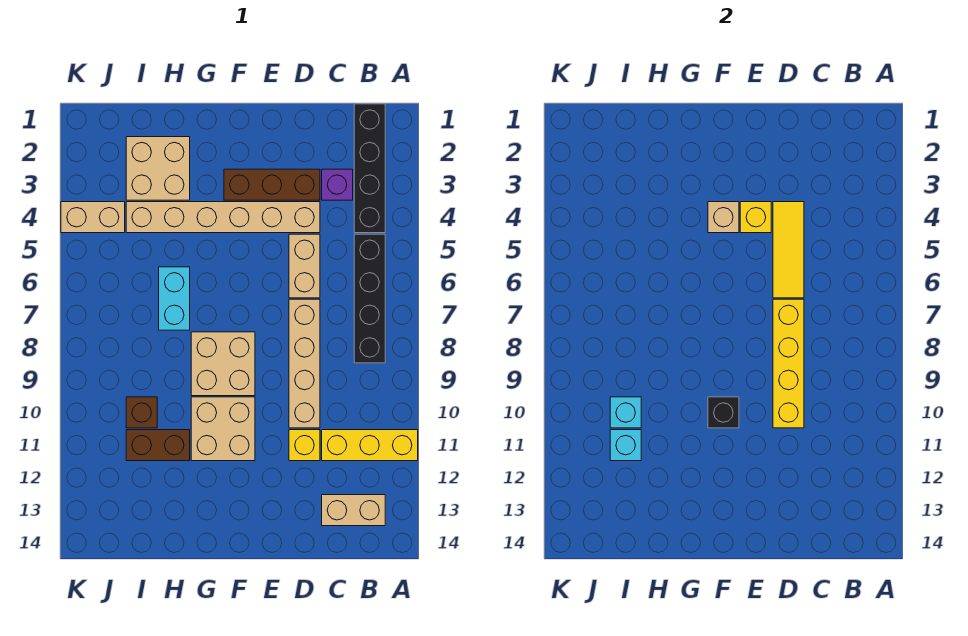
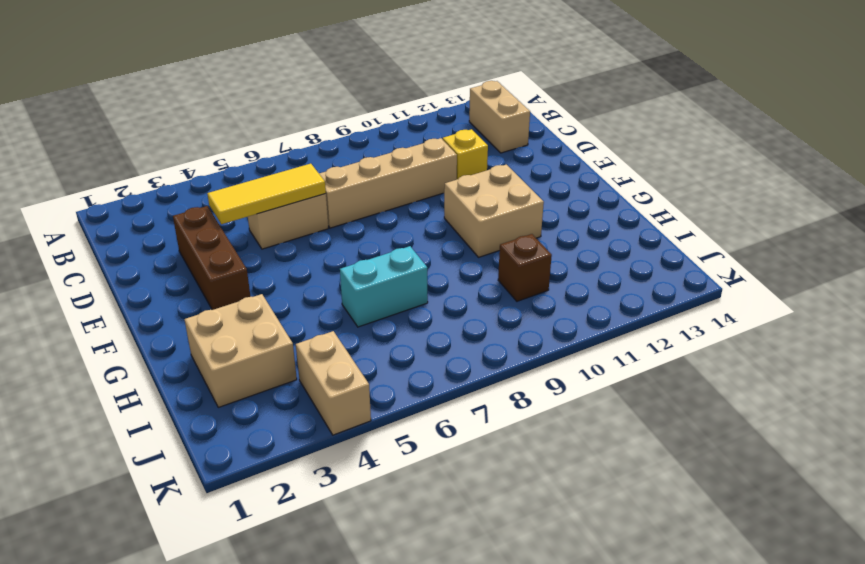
none -> yellow 1x3 brick [322,430,418,461]
none -> black 1x4 brick [354,104,385,233]
none -> black 1x4 brick [354,234,385,363]

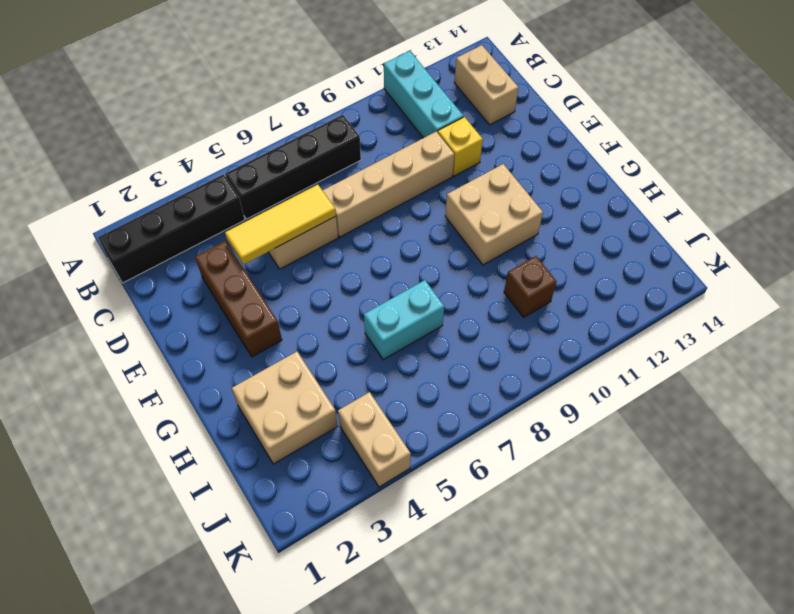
cyan 1x3 brick [384,51,464,138] -> yellow 1x3 brick [322,430,418,461]
none -> purple 1x1 brick [322,169,353,200]
none -> tan 1x6 brick [126,202,320,233]
none -> tan 2x2 brick [191,332,255,396]

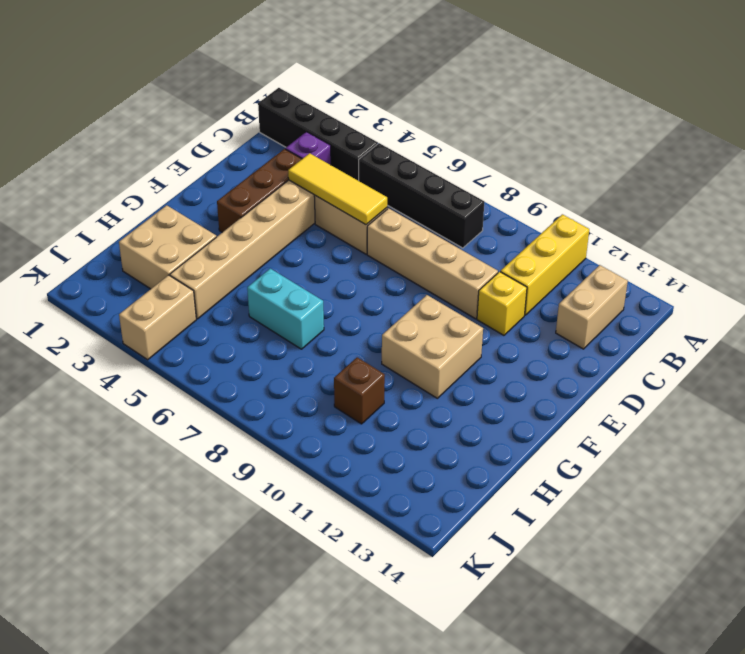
none -> tan 2x2 brick [191,332,255,396]
none -> brown 1x2 brick [126,430,190,461]
none -> yellow 1x4 brick [773,299,804,428]

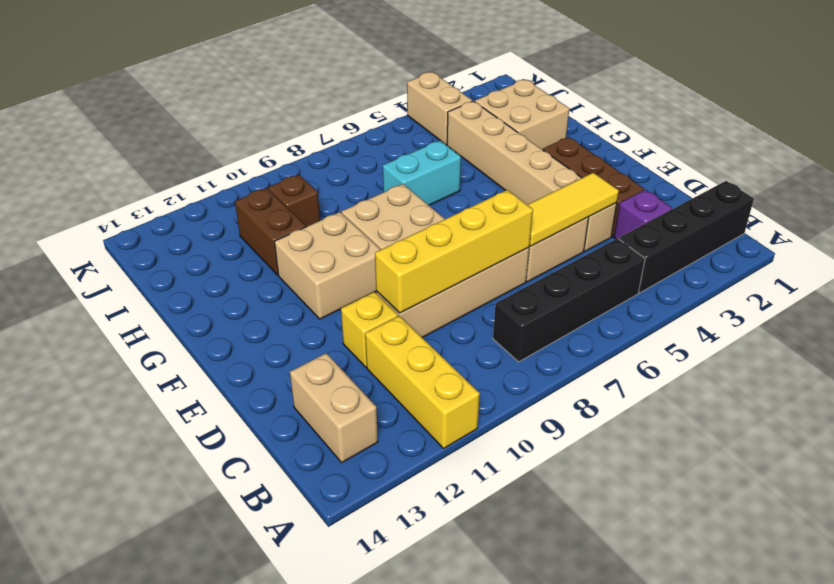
none -> yellow 1x1 brick [740,202,771,233]
none -> tan 1x1 brick [708,202,739,233]
none -> black 1x1 brick [708,397,739,428]

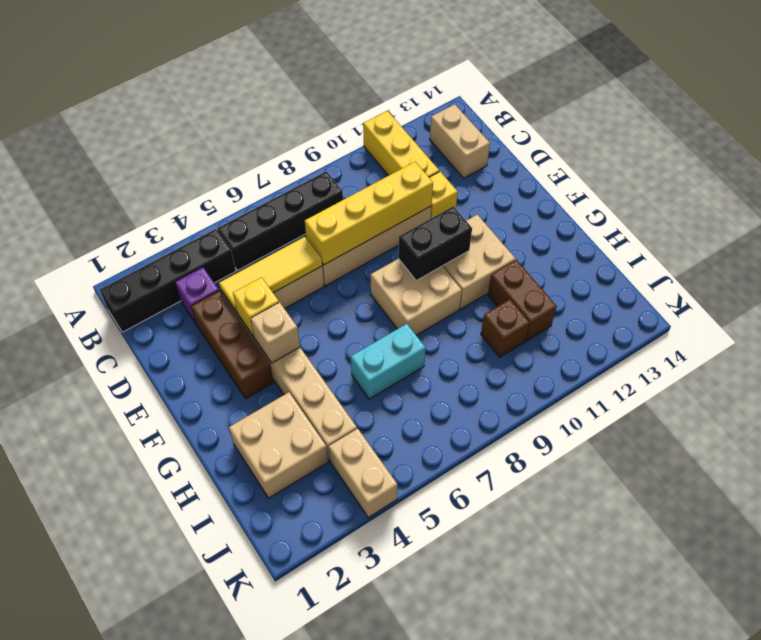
black 1x2 brick [398,206,472,281] -> black 1x1 brick [708,397,739,428]
none -> cyan 1x1 brick [610,397,641,428]
none -> cyan 1x1 brick [610,430,641,461]

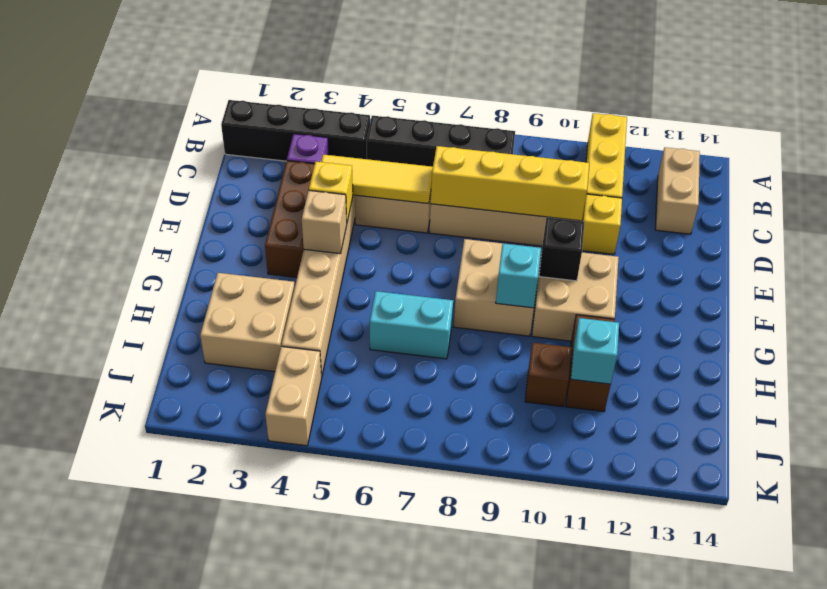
cyan 1x1 brick [496,243,541,308] -> cyan 1x1 brick moved to [610,397,641,428]

